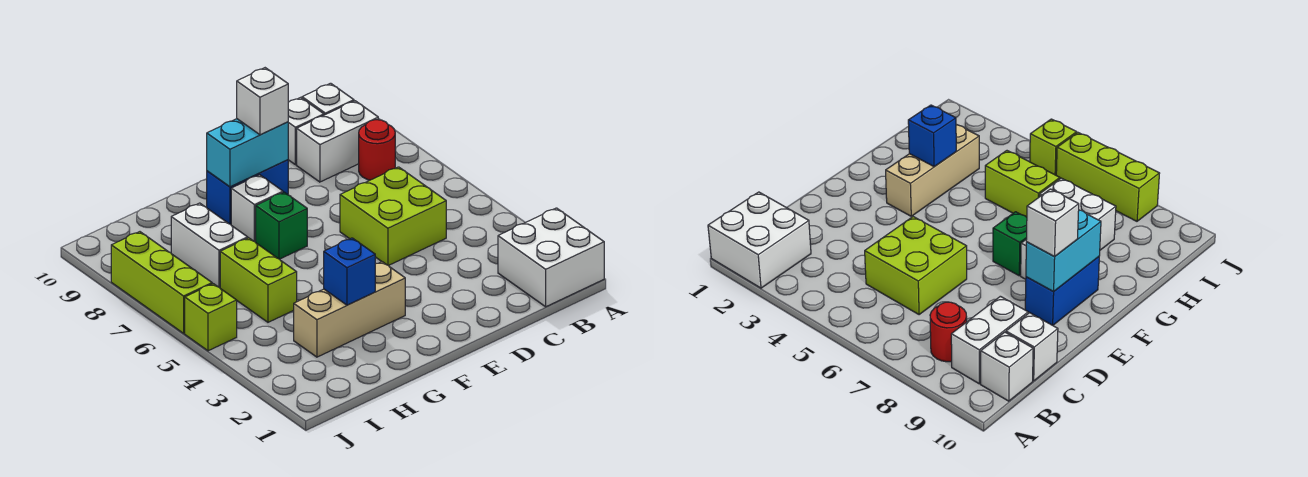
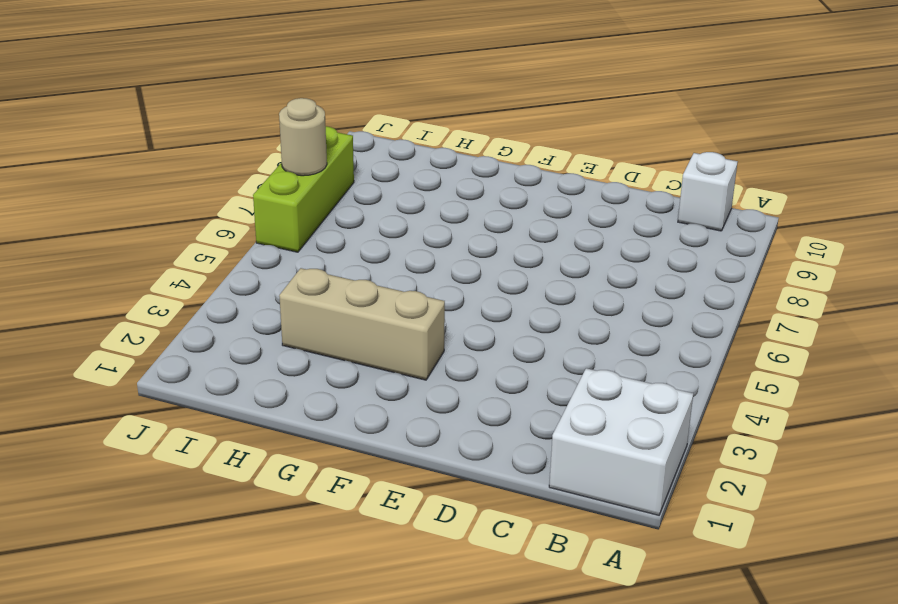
tan 1x1 round brick [279,98,327,176] -> none
none -> red 1x1 round brick [359,120,395,180]
none -> white 1x2 brick [297,101,378,182]
none -> lime 2x2 brick [340,167,446,266]

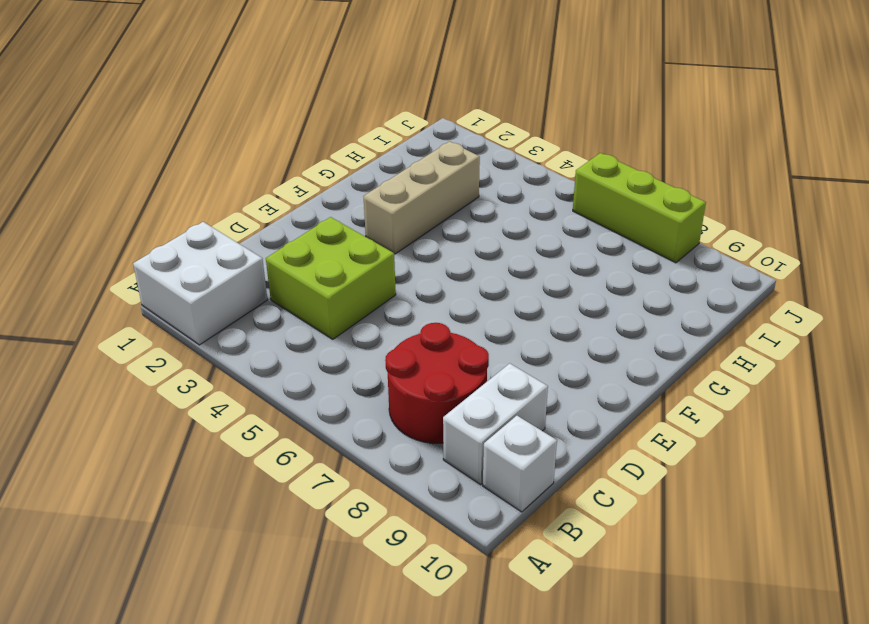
red 2x2 round brick [385,323,489,443] -> red 1x1 round brick [359,120,395,180]
lime 2x2 brick [266,217,396,339] -> lime 2x2 brick moved to [340,167,446,266]
none -> white 1x1 brick [288,98,324,165]
none -> blue 1x2 brick [207,160,288,224]
none -> green 1x1 brick [256,192,307,259]

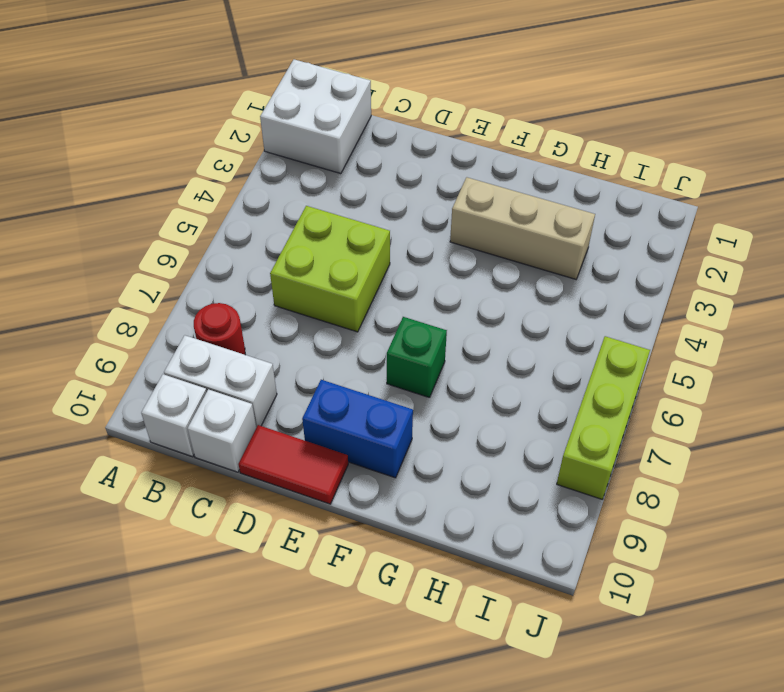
red 1x2 tile [238,425,348,504] -> none
none -> white 1x1 brick [231,175,283,242]
none -> lime 1x2 brick [220,238,297,322]
none -> white 1x2 brick [171,203,248,288]

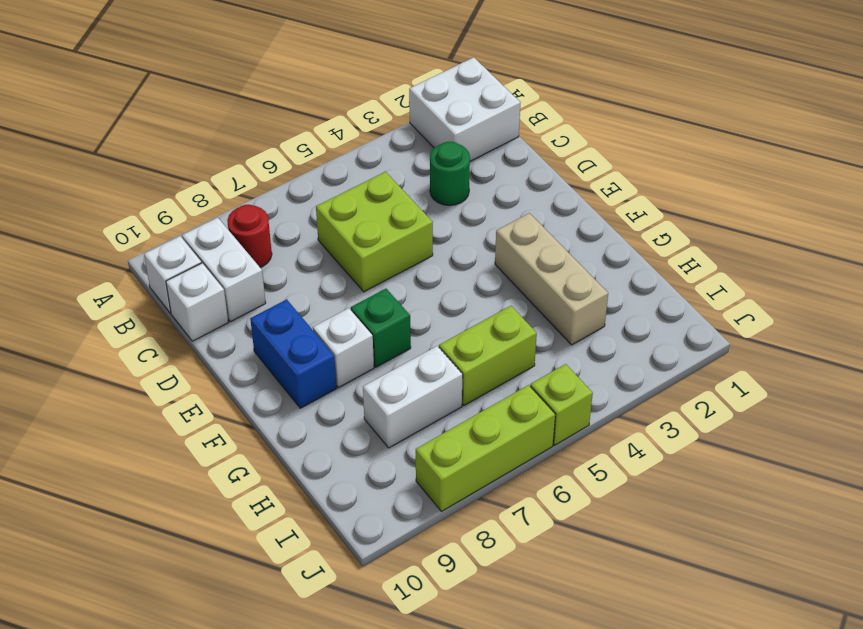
green 1x1 round brick [430,142,470,205] -> none
none -> cyan 1x2 brick [207,119,288,187]
none -> blue 1x1 brick [324,238,375,305]
none -> white 1x1 brick [237,68,288,135]

